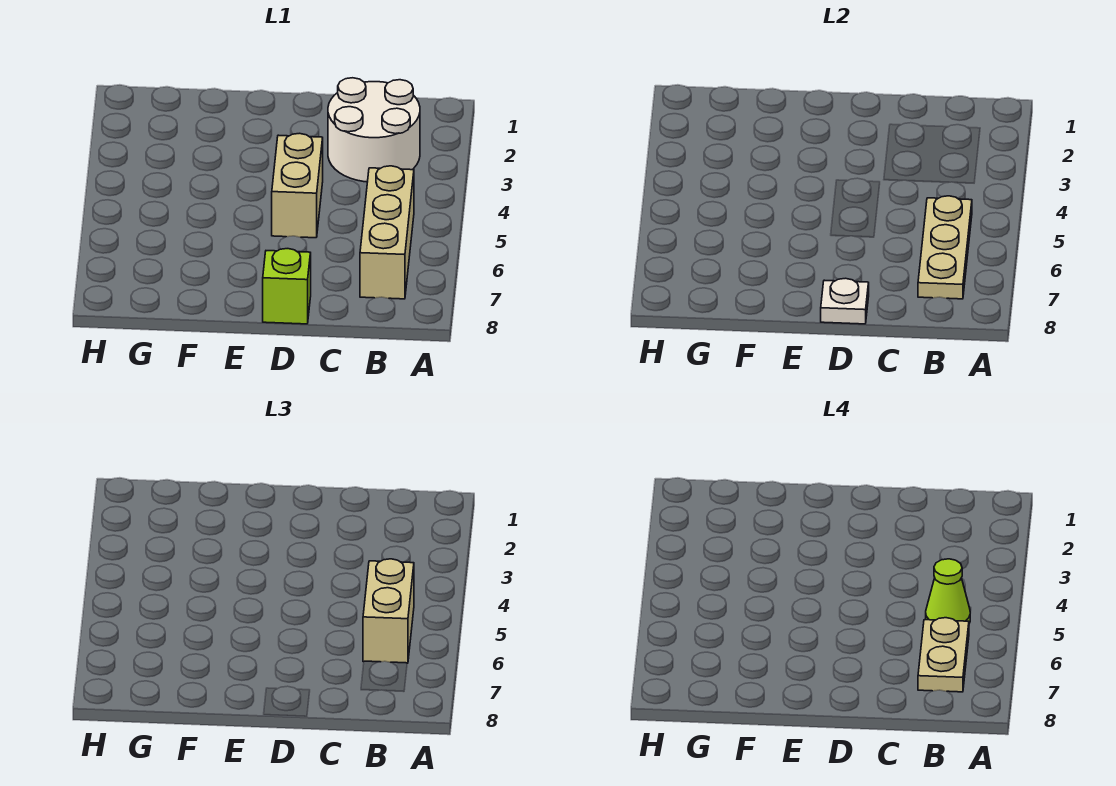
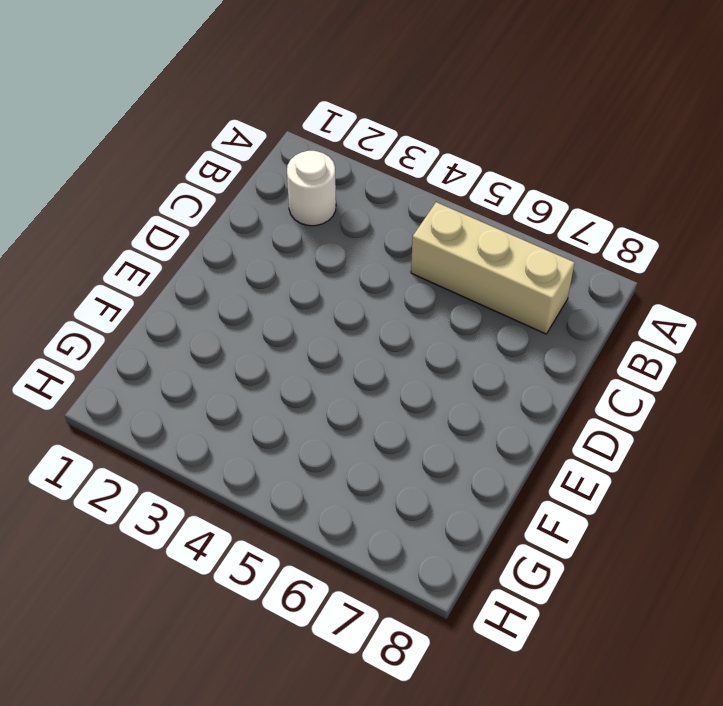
white 1x1 round brick [287,150,336,226] -> white 2x2 round brick [328,78,420,182]
none -> tan 1x2 brick [272,133,323,238]
none -> lime 1x1 brick [263,249,311,324]

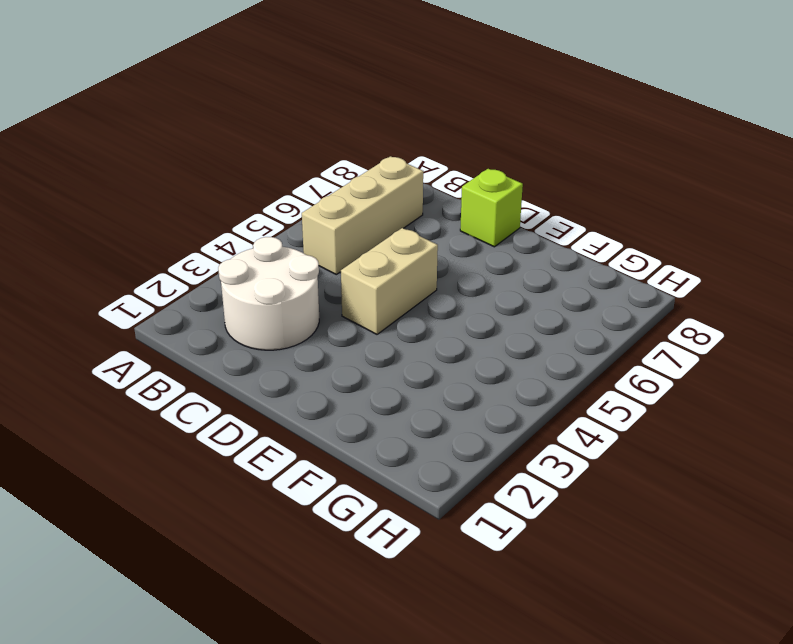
none -> tan 1x3 plate [918,196,972,299]
none -> white 1x1 plate [821,278,869,324]

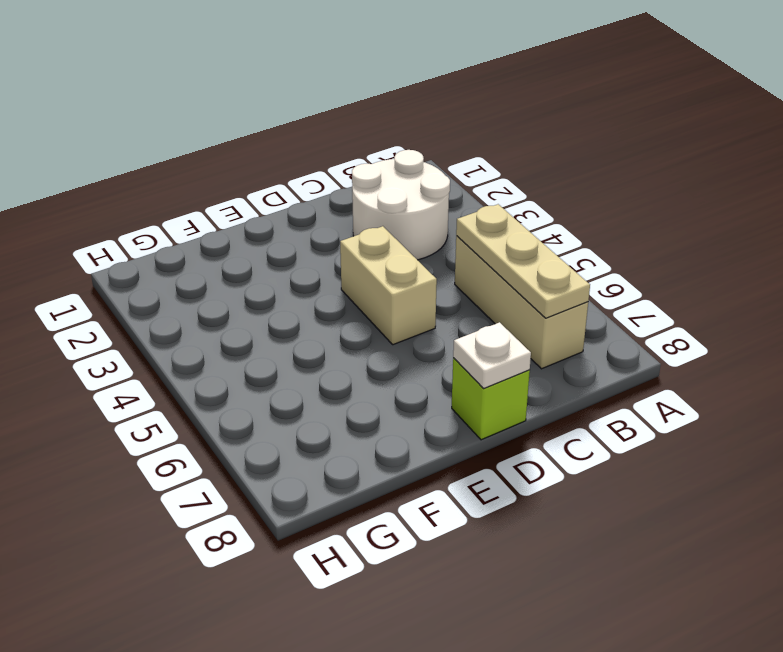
none -> tan 1x2 brick [363,559,414,663]
none -> lime 1x1 cone [926,559,970,623]

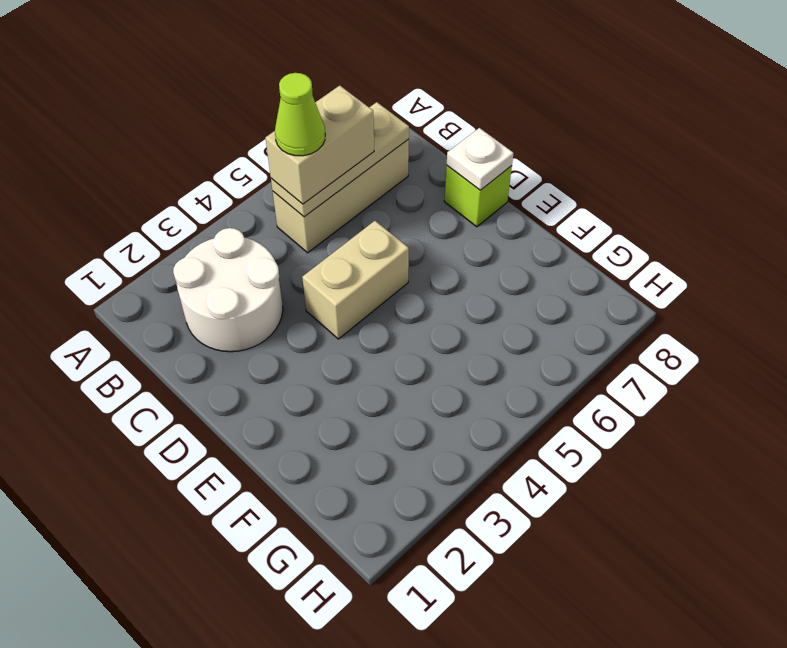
none -> tan 1x2 plate [918,618,969,692]

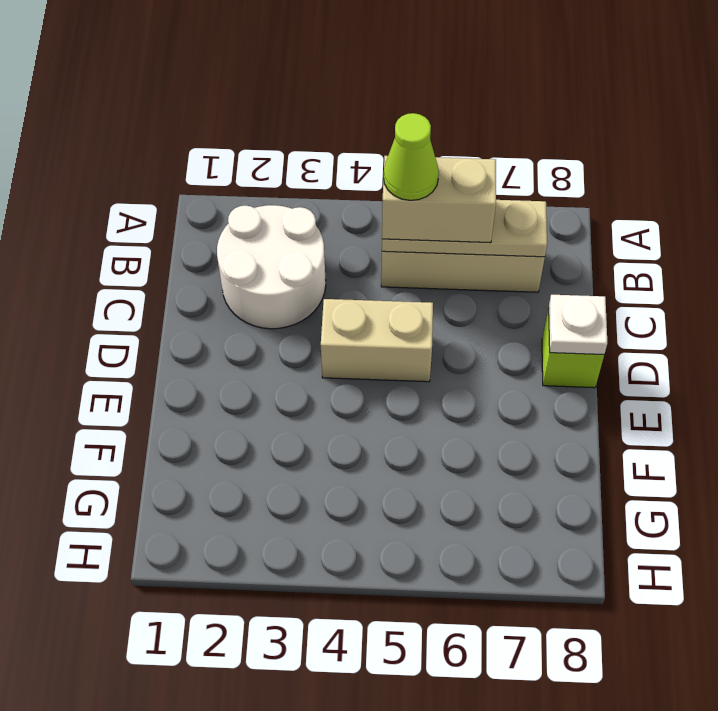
none -> tan 1x2 plate [918,618,969,692]

